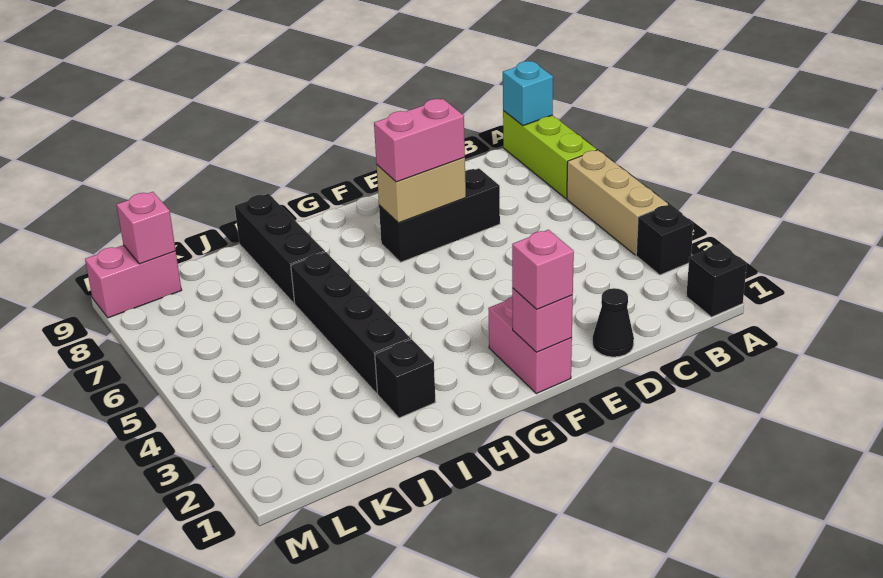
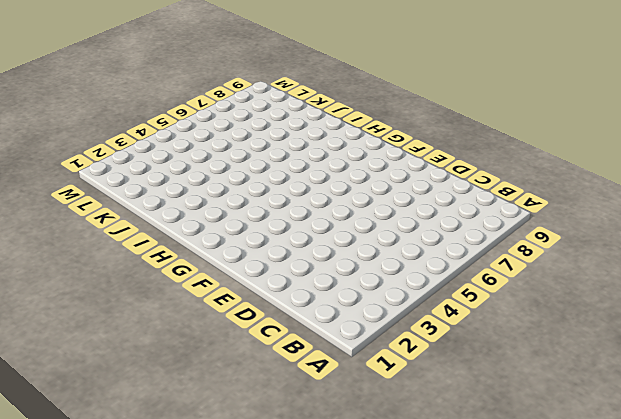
none -> black 1x1 brick [686,244,747,317]
none -> black 1x1 brick [636,205,693,275]
none -> tan 1x3 brick [567,150,668,255]

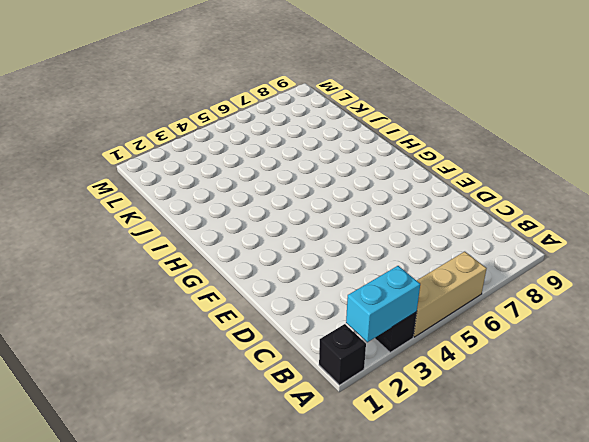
cyan 1x2 brick [346,266,420,342] -> none
none -> lime 1x3 brick [503,111,597,198]
none -> black 1x1 cone [592,288,634,357]
none -> black 1x3 brick [379,168,500,262]

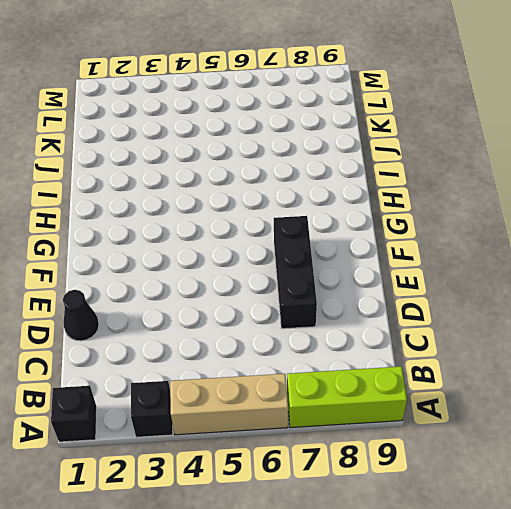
none -> pink 1x2 brick [488,297,572,394]
none -> black 1x1 brick [375,339,435,418]
none -> black 1x4 brick [291,252,411,393]

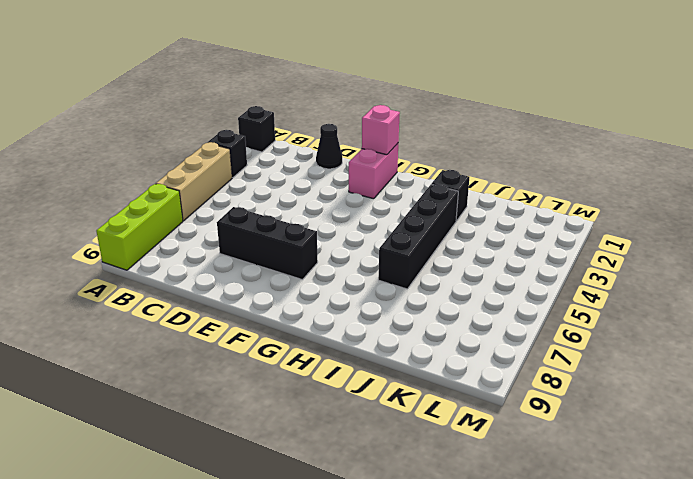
none -> black 1x3 brick [235,194,325,303]
none -> pink 1x2 brick [85,245,182,318]
none -> cyan 1x1 brick [503,61,553,126]

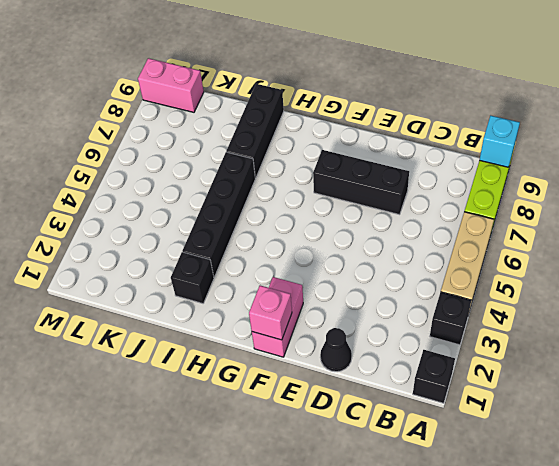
none -> tan 1x2 brick [377,157,466,223]
none -> pink 1x1 brick [117,192,176,264]
none -> pink 1x2 brick [374,99,465,182]

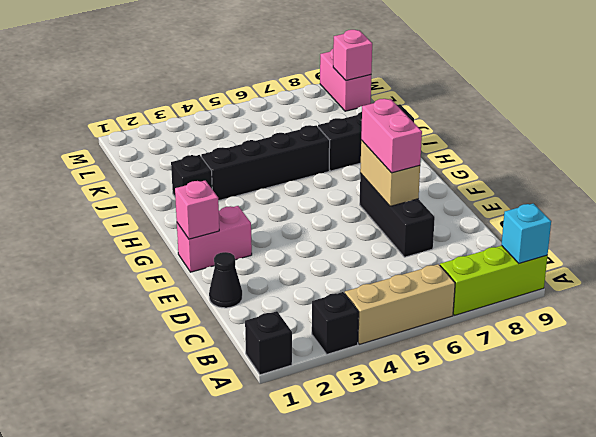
none -> pink 1x1 brick [512,230,574,309]

